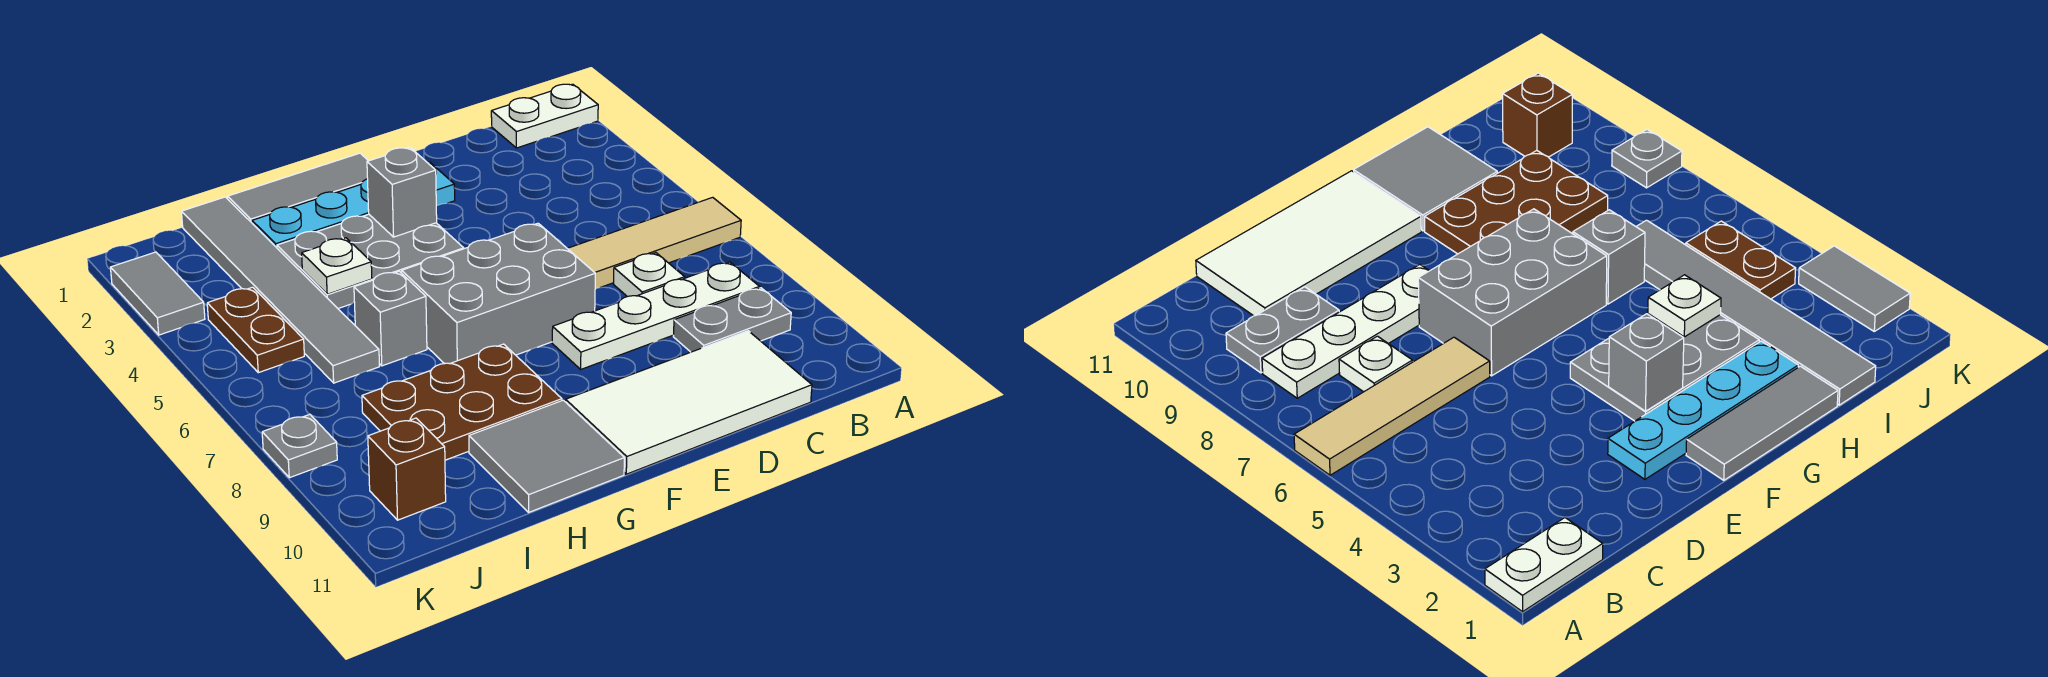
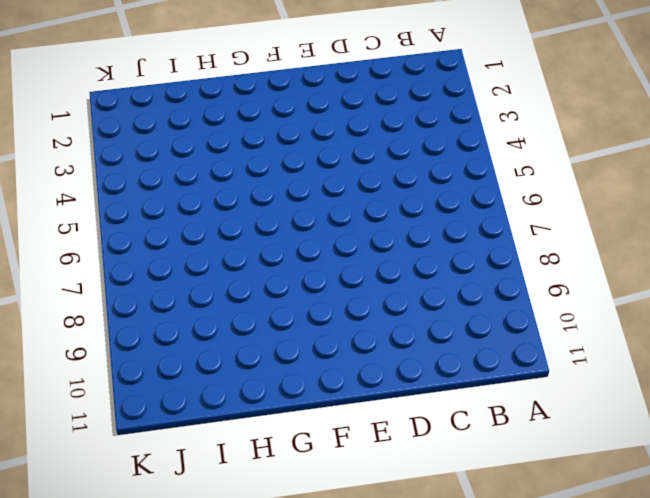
none -> white 1x2 plate [491,84,598,148]
none -> tan 1x4 tile [567,197,741,289]
none -> white 1x4 plate [552,262,759,369]

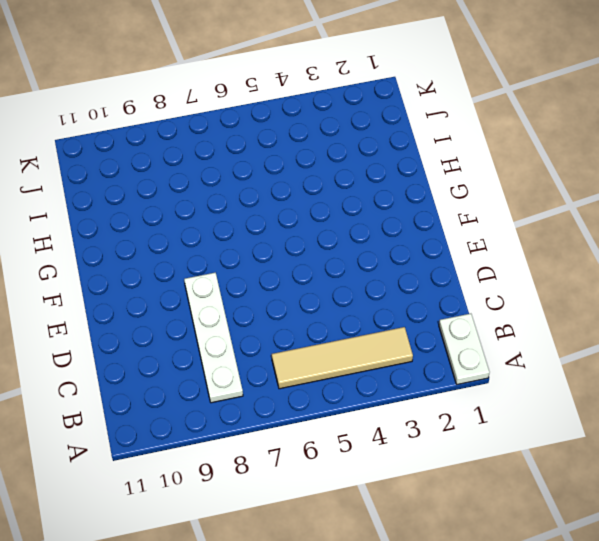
tan 1x4 tile [272,327,413,389] -> tan 1x4 tile turned to [567,197,741,289]
none -> grey 1x2 plate [673,288,791,352]
none -> white 1x1 plate [614,253,685,297]
none -> white 2x4 tile [566,331,812,474]

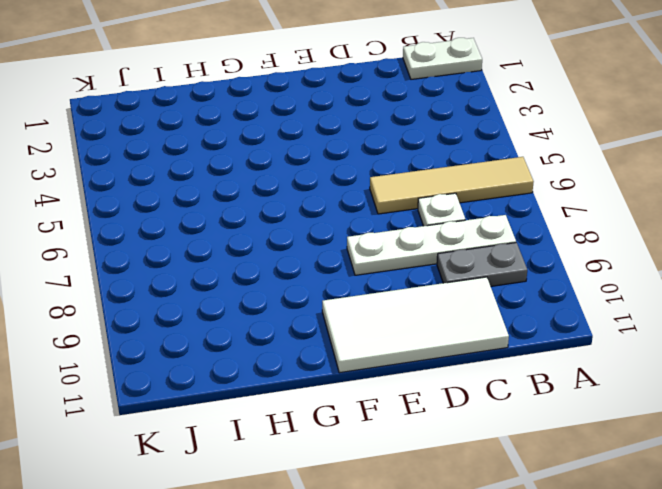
none -> cyan 1x4 plate [252,162,455,248]
none -> grey 2x3 brick [402,223,595,364]
none -> grey 1x3 tile [228,153,368,223]

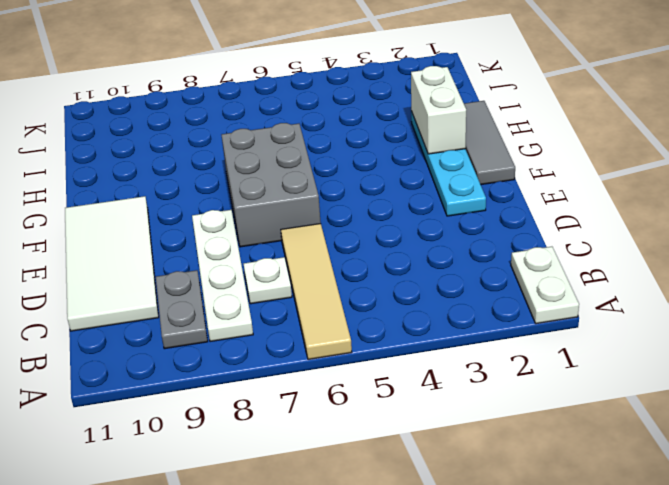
white 1x2 brick [411,66,466,154] -> none
none -> grey 2x3 plate [277,214,464,309]
none -> brown 2x3 plate [362,344,562,460]
none -> grey 2x2 tile [469,400,624,512]

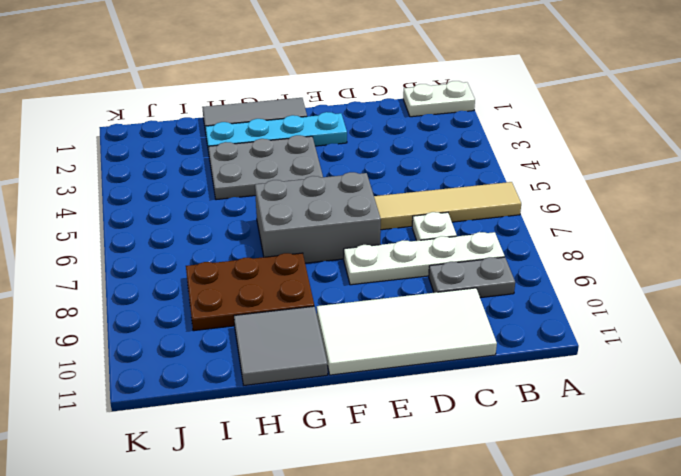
none -> grey 1x1 brick [354,271,427,366]
none -> grey 1x6 tile [182,197,379,383]
none -> brown 1x2 plate [207,287,304,373]

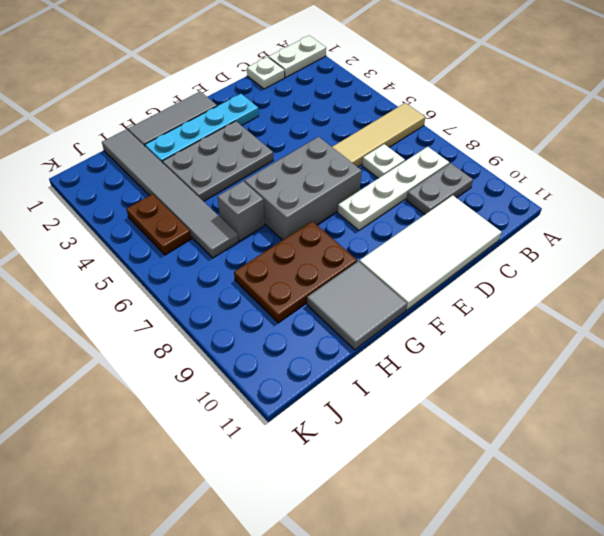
white 1x1 plate [247,57,285,89] -> white 1x1 plate moved to [302,238,372,294]
none -> brown 1x1 brick [368,418,446,520]
none -> grey 1x2 tile [110,252,205,335]
none -> grey 1x1 plate [262,414,337,478]

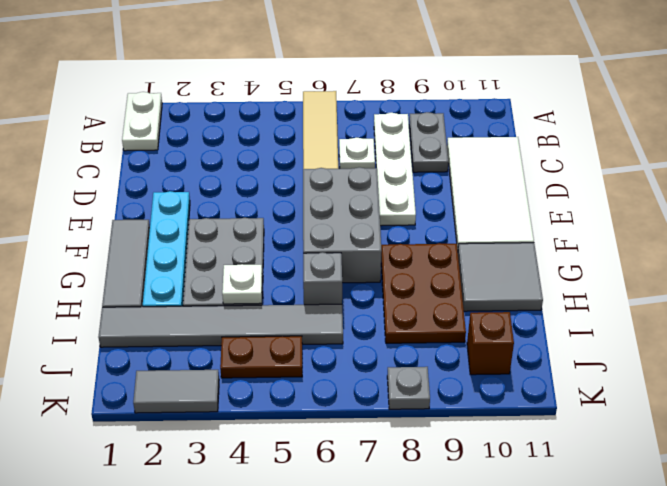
none -> grey 1x1 brick [367,148,437,237]

